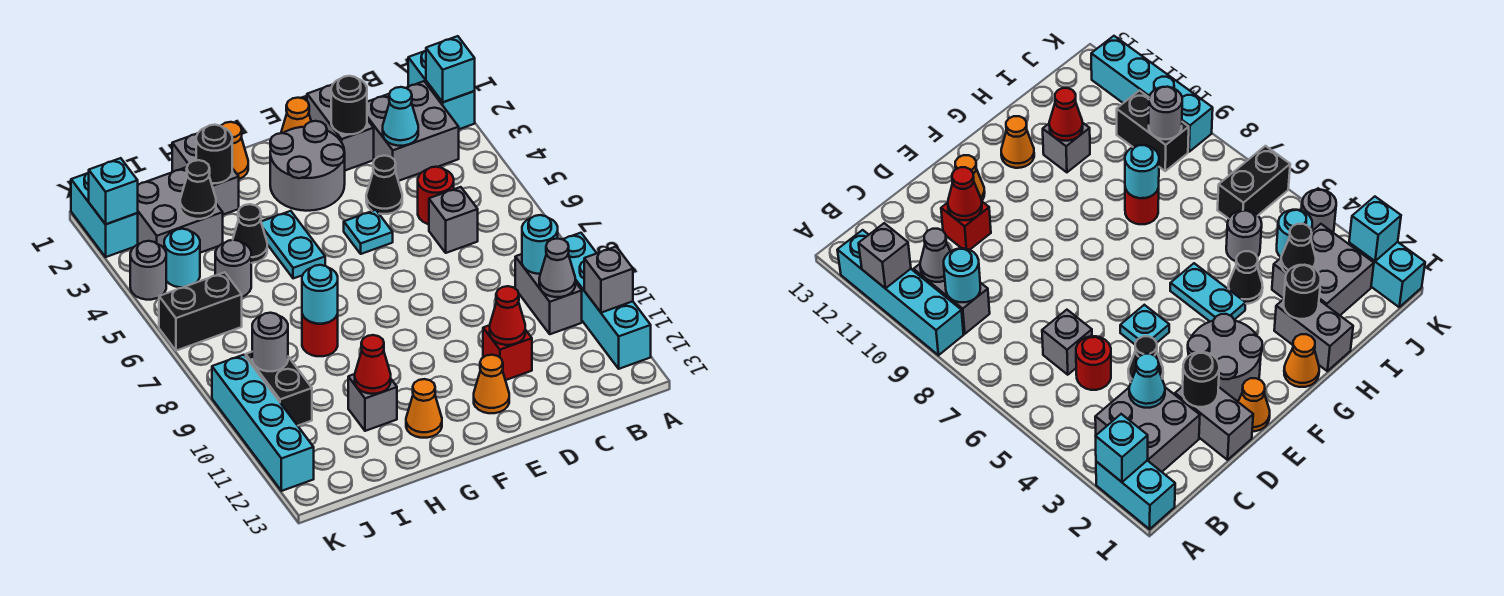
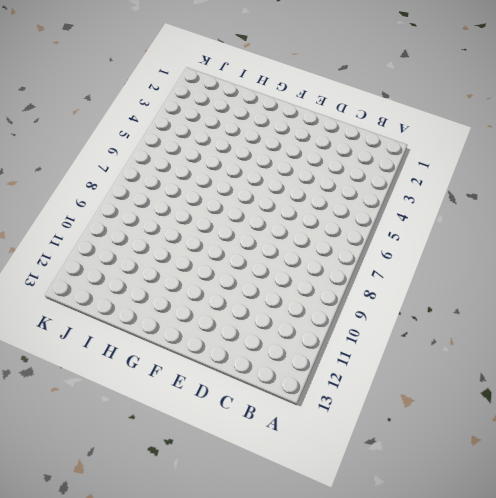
none -> cyan 1x2 brick [408,51,475,129]
none -> cyan 1x4 brick [563,233,651,369]
none -> grey 2x2 brick [367,81,459,181]
none -> grey 1x2 brick [515,254,582,334]

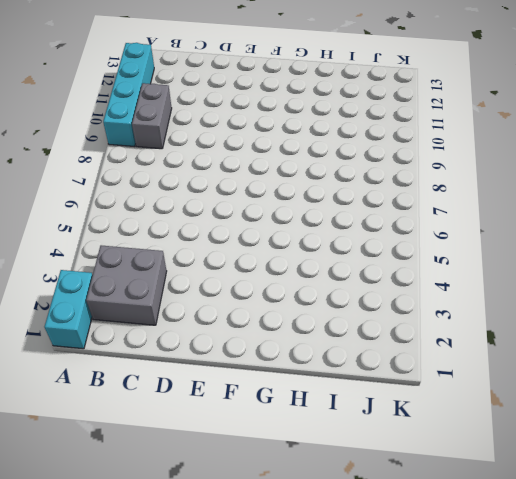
none -> red 1x1 round brick [418,167,454,224]
none -> grey 1x1 brick [429,187,478,253]
none -> grey 1x2 brick [307,85,374,170]
none -> black 1x1 cone [366,156,402,214]

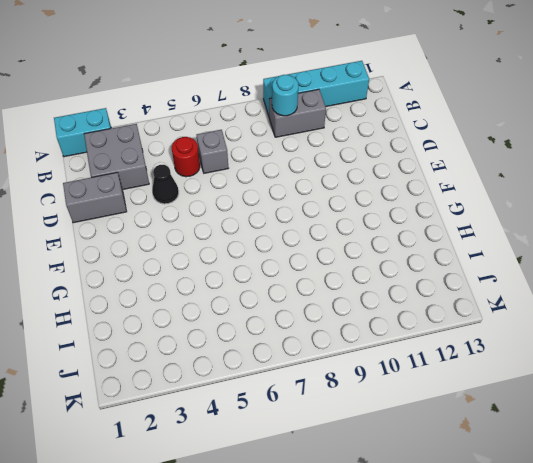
none -> red 1x1 brick [483,325,532,380]
none -> orange 1x1 cone [281,98,311,133]
none -> grey 2x2 round brick [270,121,345,211]
none -> cyan 1x1 plate [344,210,393,254]

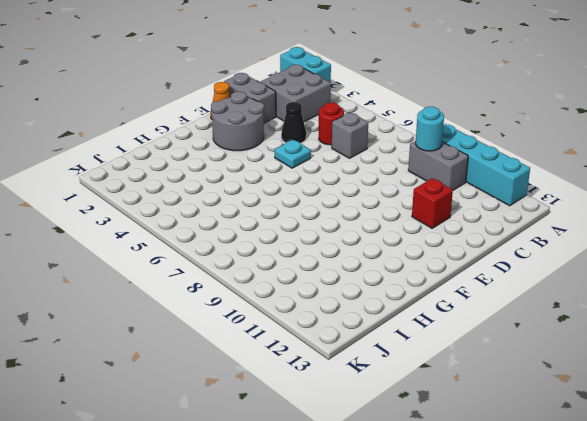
none -> orange 1x1 cone [474,355,509,413]
none -> orange 1x1 cone [221,122,248,179]
none -> cyan 1x2 plate [261,211,325,279]
none -> orange 1x1 cone [406,379,442,438]

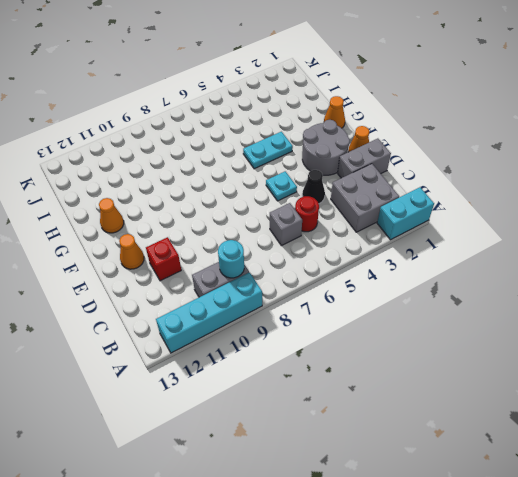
none -> grey 1x2 brick [172,134,239,215]
none -> black 1x1 cone [233,204,267,263]
none -> red 1x1 round brick [302,314,338,356]
none -> grey 1x1 brick [348,374,397,431]

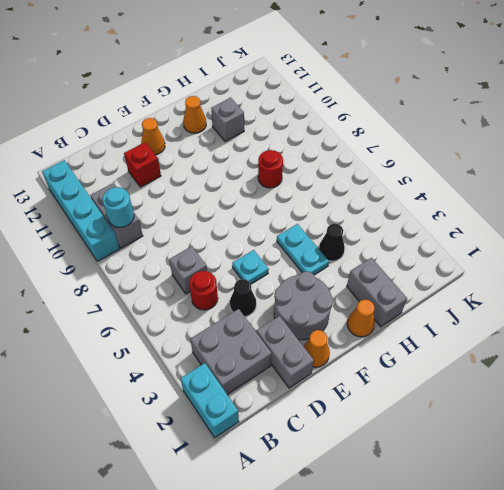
none -> grey 2x2 brick [138,167,223,253]
none -> grey 1x1 round brick [215,240,251,297]
none -> cyan 1x1 round brick [164,229,200,287]
none -> black 1x2 brick [159,272,242,351]

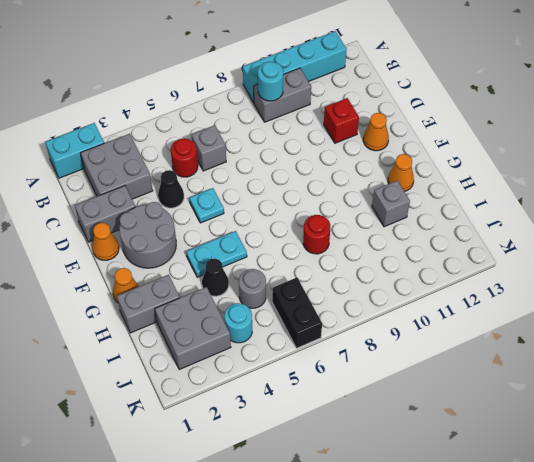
none -> black 1x2 brick [246,352,312,426]
none -> cyan 1x2 brick [71,173,138,257]
none -> grey 1x1 round brick [130,241,166,300]
none -> cyan 1x4 brick [212,355,314,491]

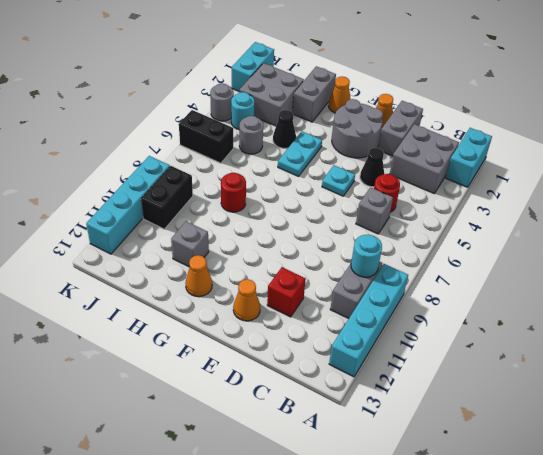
none -> cyan 1x1 brick [426,36,475,102]
none -> grey 1x1 brick [584,247,633,313]
none -> grey 1x1 cone [539,239,575,297]
none -> cyan 1x1 cone [383,87,418,146]

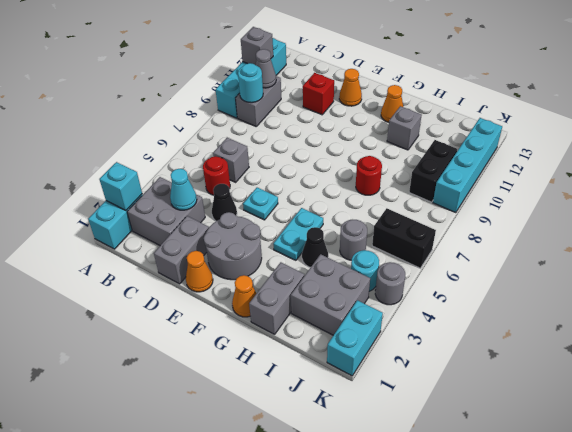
none -> black 1x1 round brick [331,76,367,134]
none -> red 1x1 cone [490,286,525,345]
none -> black 1x1 round brick [196,125,232,183]
none -> cyan 1x1 round brick [302,265,338,324]

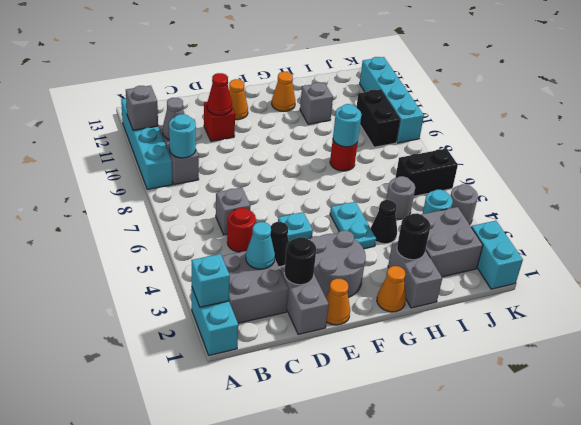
none -> red 1x1 cone [355,335,391,394]
none -> black 1x1 cone [180,160,216,219]
none -> grey 1x1 round brick [252,313,288,371]
none -> cyan 1x1 brick [89,158,138,224]

